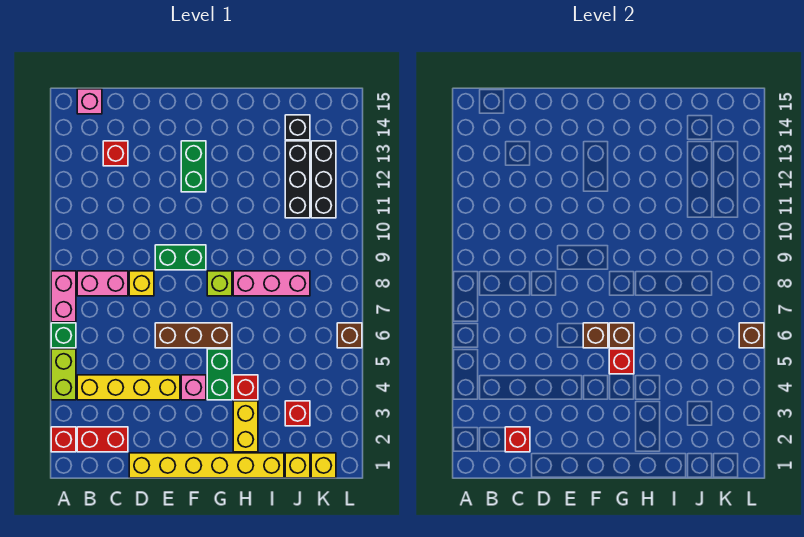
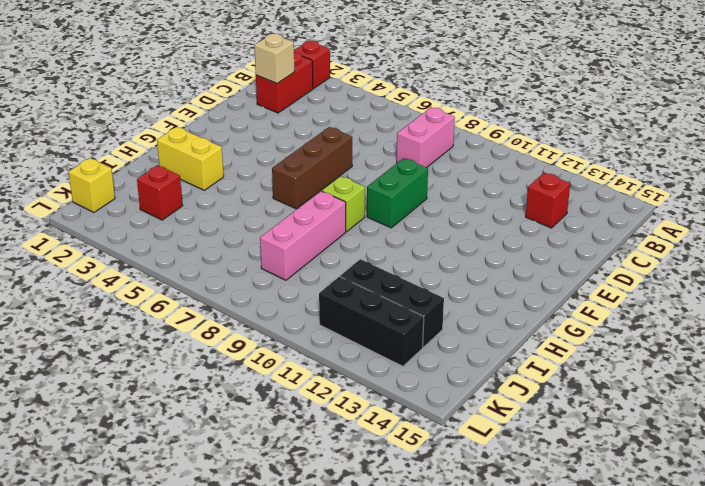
tan 1x1 brick [254,34,295,83] -> red 1x1 brick [505,427,530,452]
none -> lime 1x2 brick [51,349,76,400]
none -> green 1x1 brick [51,323,76,348]
none -> pink 1x2 brick [51,271,76,322]
none -> yellow 1x4 brick [77,375,180,400]

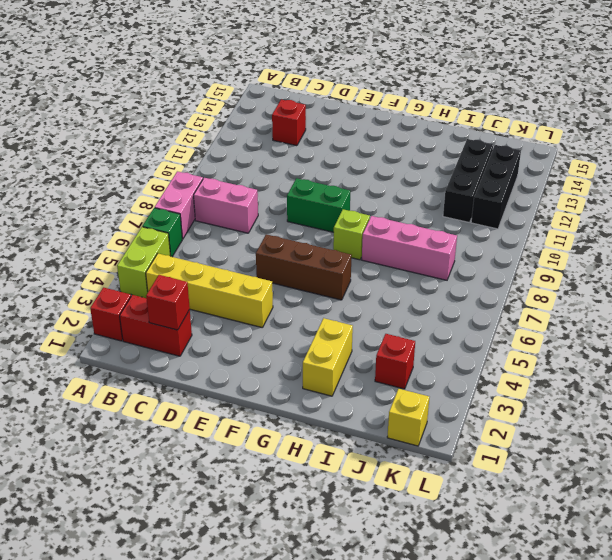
none -> pink 1x1 brick [77,89,102,114]
none -> yellow 1x6 brick [129,453,284,478]
none -> yellow 1x1 brick [129,271,154,296]
none -> pink 1x1 brick [181,375,206,400]

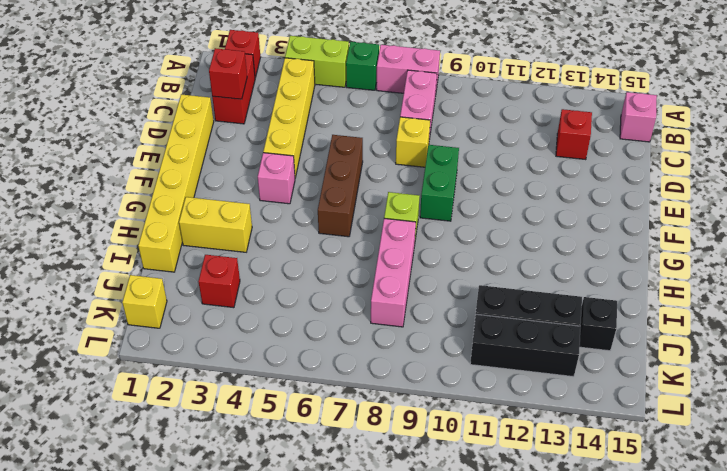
none -> green 1x2 brick [181,141,206,192]
none -> green 1x2 brick [207,349,232,400]
none -> red 1x1 brick [233,375,258,400]
none -> yellow 1x1 brick [285,453,310,478]

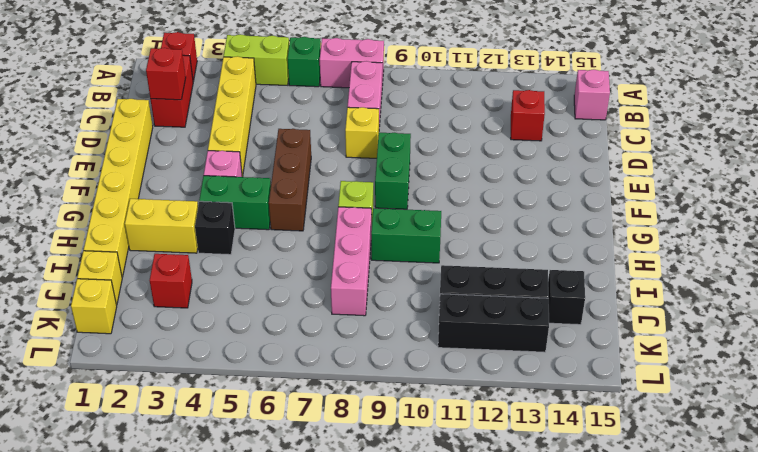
black 1x1 brick [195,201,235,255] -> red 1x1 brick [233,375,258,400]
green 1x2 brick [371,208,441,263] -> green 1x2 brick moved to [181,141,206,192]
none -> brown 1x1 brick [337,323,362,348]
none -> brown 1x1 brick [583,323,608,348]
none -> red 1x1 brick [609,349,634,374]
none -> brown 1x1 brick [609,323,634,348]

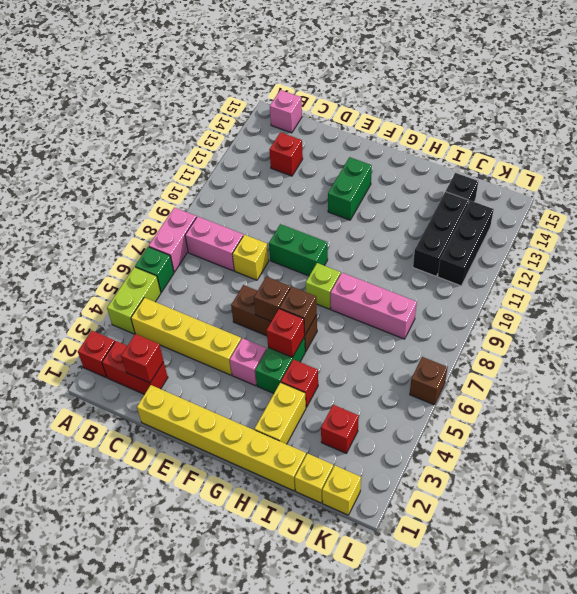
none -> brown 1x1 brick [739,323,764,348]

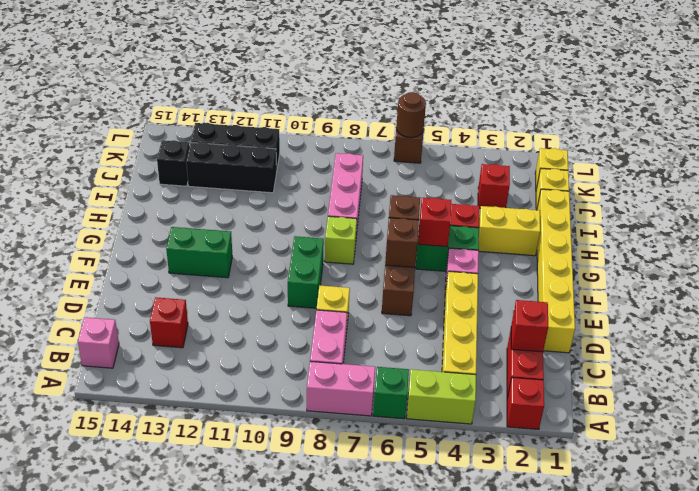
brown 1x1 round brick [396,92,426,137] -> brown 1x1 brick [739,323,764,348]

